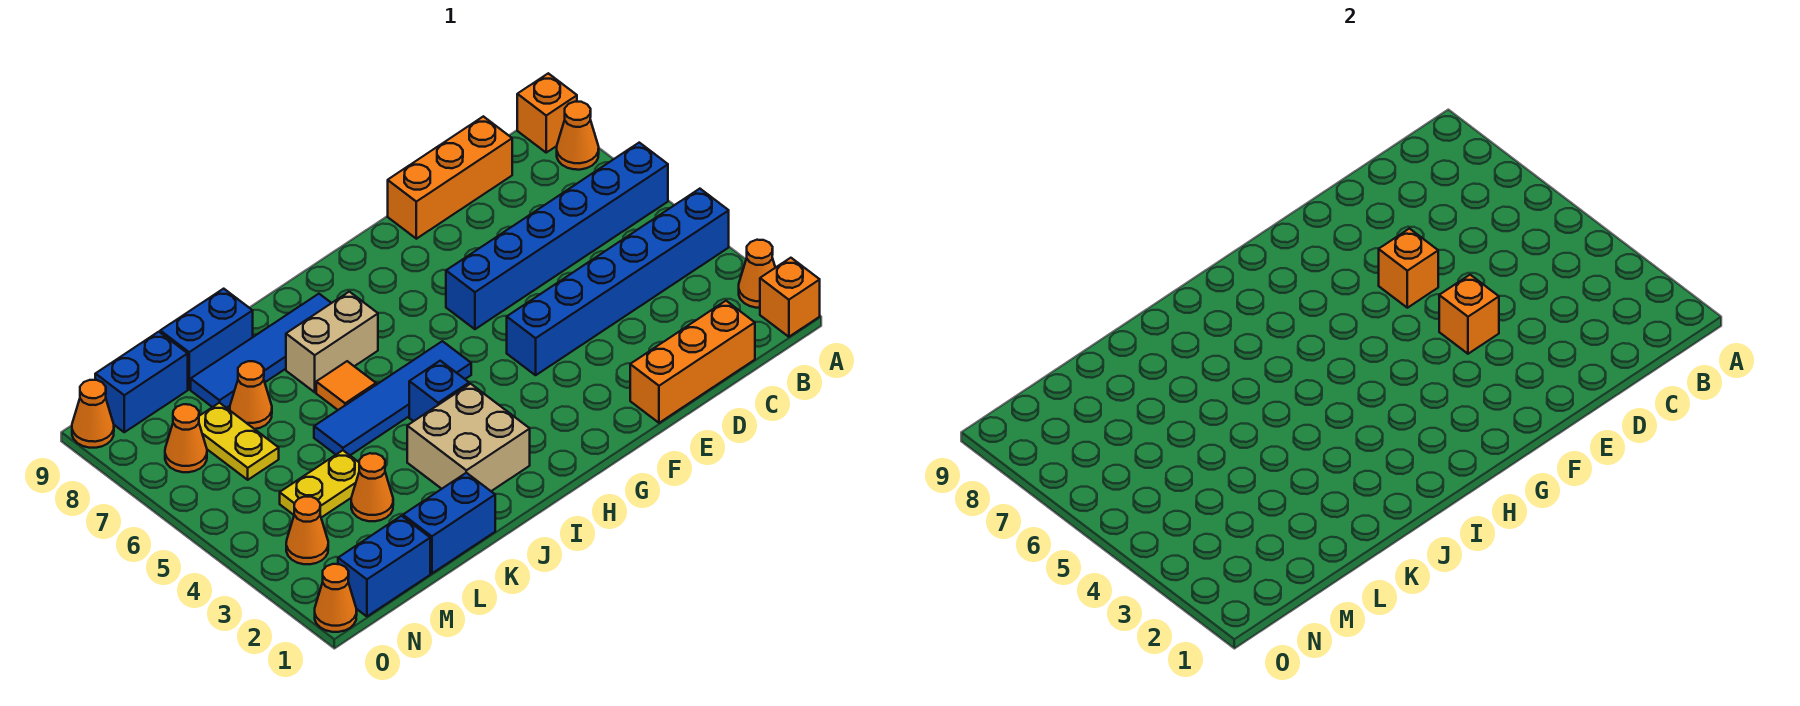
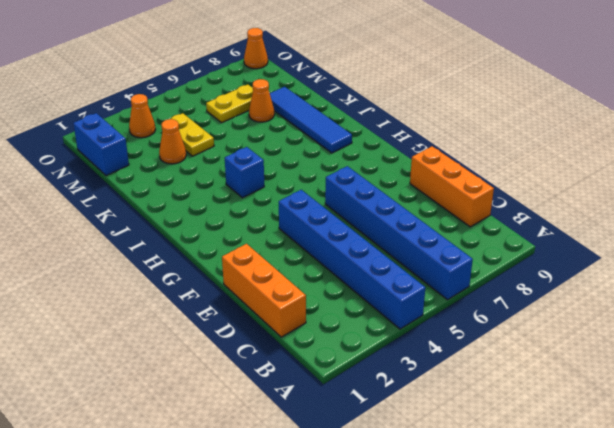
none -> orange 1x1 brick [760,258,820,337]
none -> orange 1x1 cone [739,240,775,308]
none -> orange 1x1 cone [557,102,599,170]

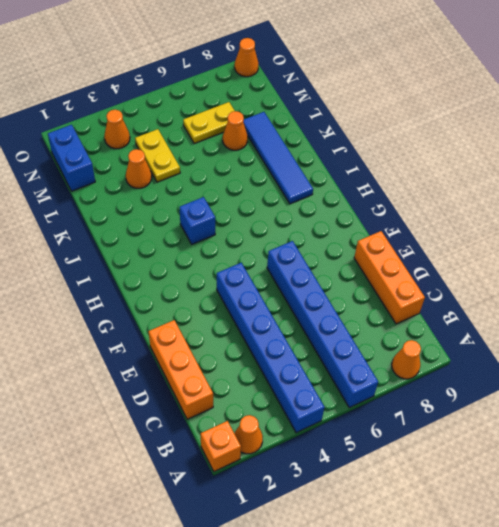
none -> orange 1x1 brick [517,73,577,152]
none -> blue 1x4 tile [314,341,471,455]
none -> tan 2x2 brick [407,384,530,491]

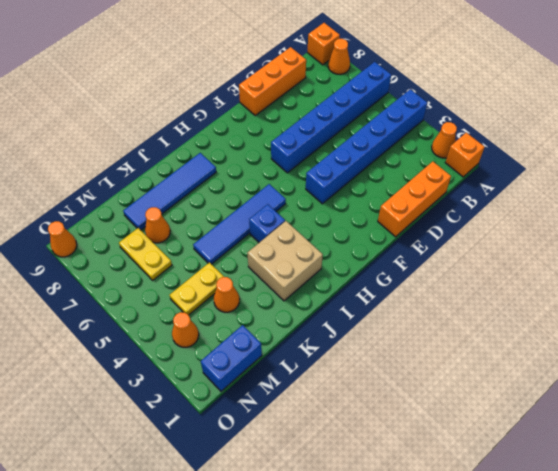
none -> tan 1x2 brick [286,292,378,392]
none -> orange 1x1 tile [316,361,376,410]
none -> blue 1x2 brick [403,473,495,573]

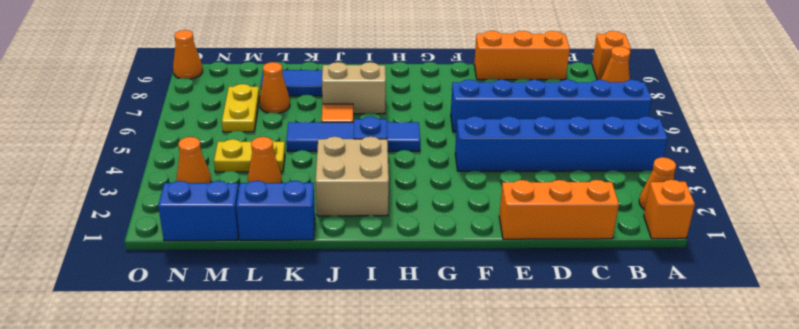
none -> blue 1x2 brick [160,289,253,389]
none -> blue 1x2 brick [95,332,188,432]
none -> orange 1x1 cone [165,404,207,472]

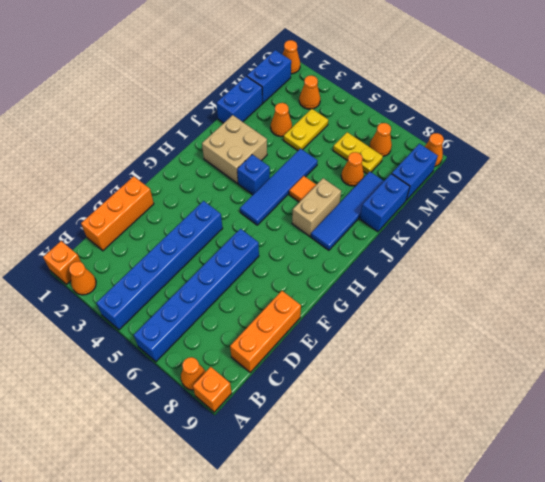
none -> orange 1x1 brick [1439,275,1499,354]
none -> orange 1x1 brick [1379,229,1438,308]

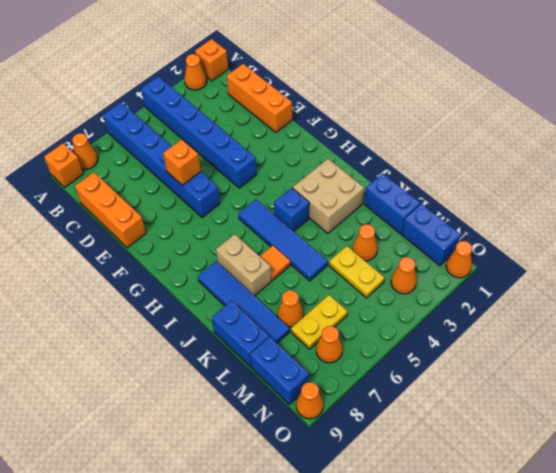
none -> orange 1x1 brick [1439,275,1499,354]

